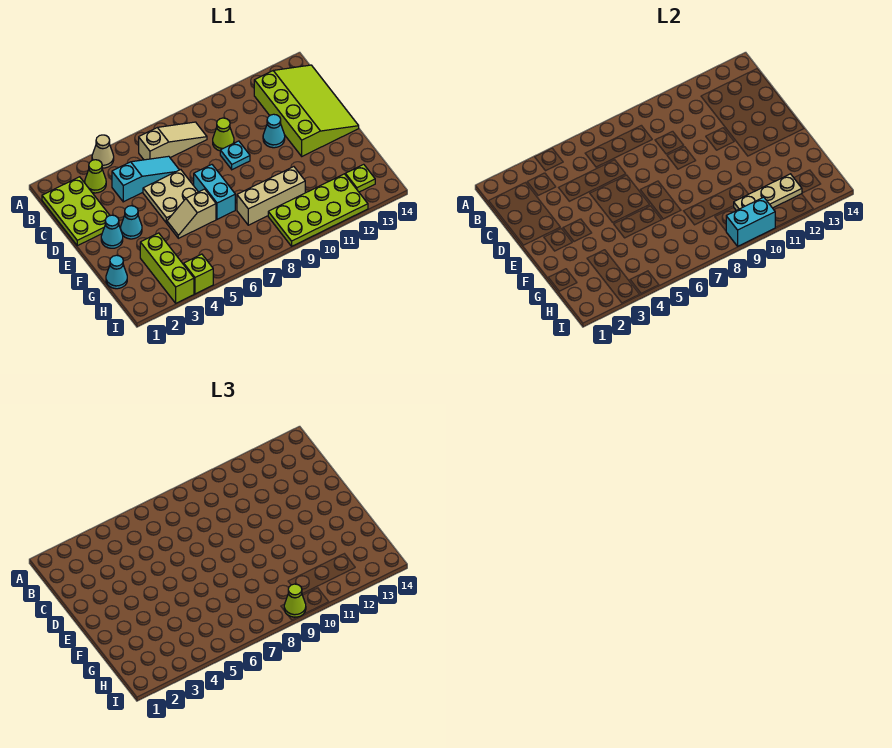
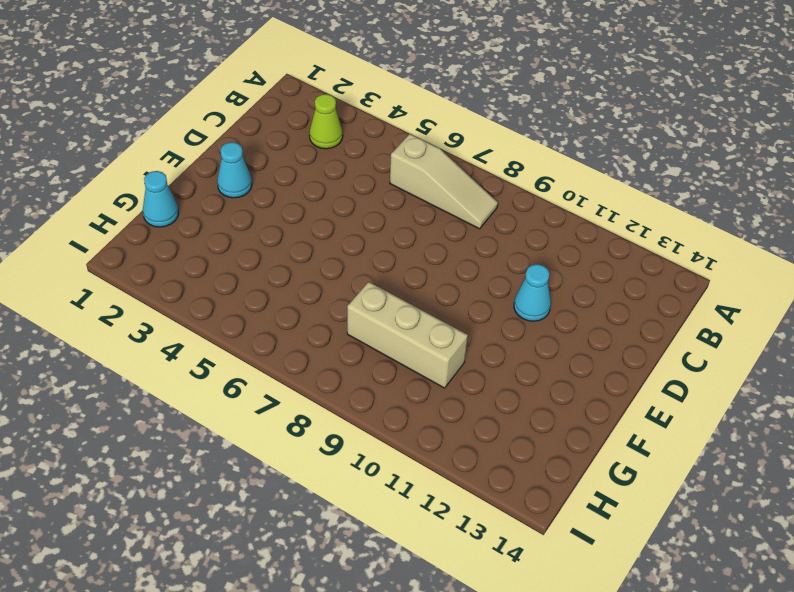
none -> tan 1x1 cone [92,135,114,168]
none -> lime 2x3 plate [42,177,110,246]
none -> lime 3x4 slope [254,65,359,156]

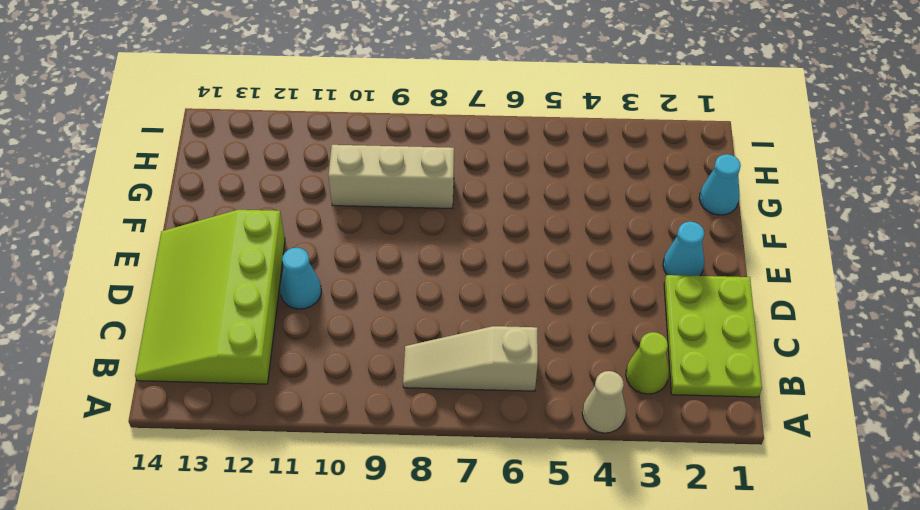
none -> cyan 1x3 slope [112,156,179,202]
none -> lime 1x1 cone [213,118,234,151]
none -> tan 2x2 plate [143,170,198,223]

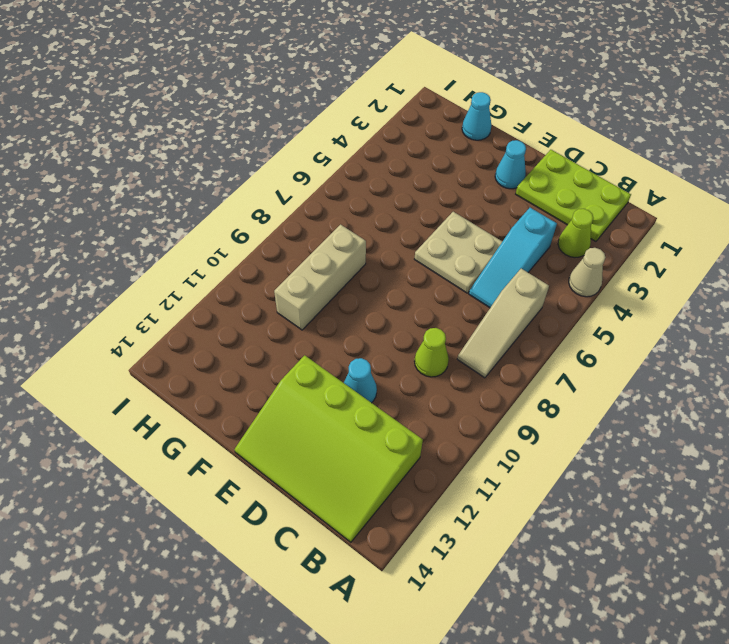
none -> cyan 1x1 plate [220,141,250,170]
none -> cyan 1x1 cone [121,206,142,239]
none -> cyan 1x2 brick [194,165,235,219]

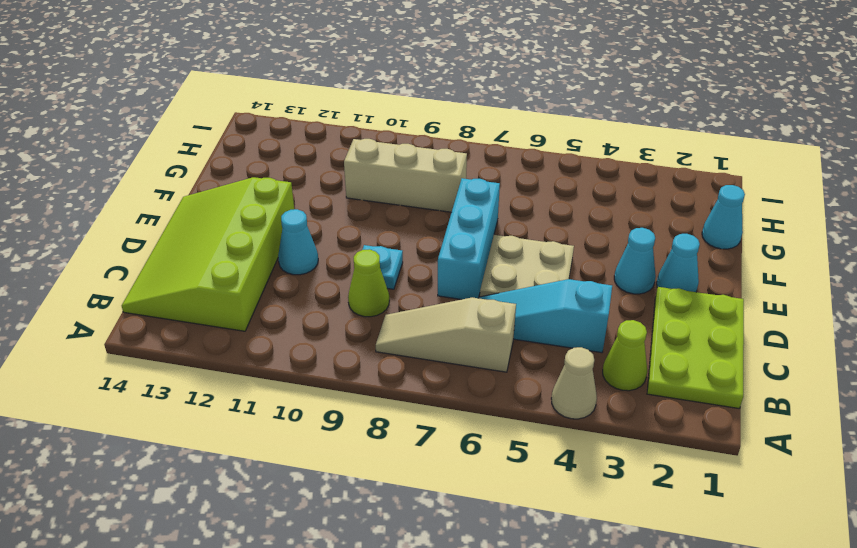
cyan 1x3 brick [438,178,500,299] -> cyan 1x2 brick [194,165,235,219]
none -> tan 1x2 slope [167,189,216,238]
none -> lime 1x3 brick [140,233,194,303]
none -> lime 2x4 plate [268,174,368,246]

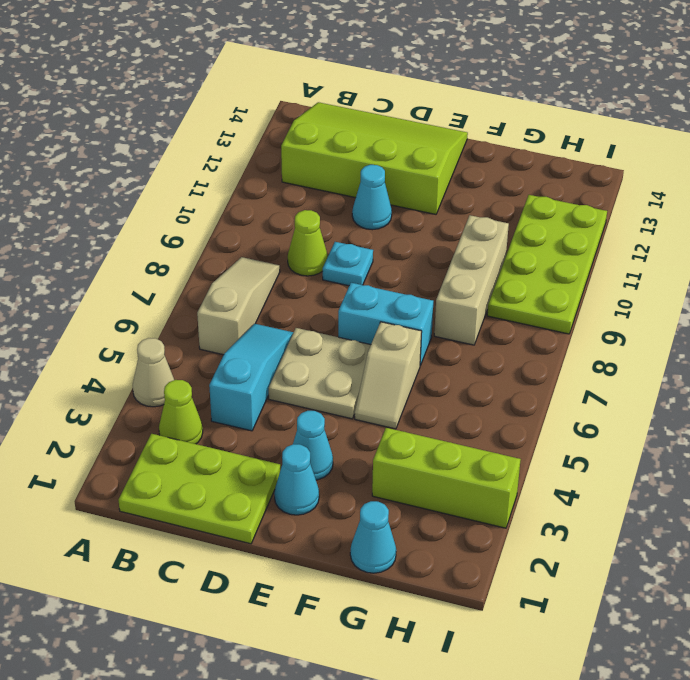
none -> lime 1x1 plate [345,164,375,192]
none -> lime 1x1 brick [184,254,213,294]
none -> tan 1x3 plate [734,174,802,211]

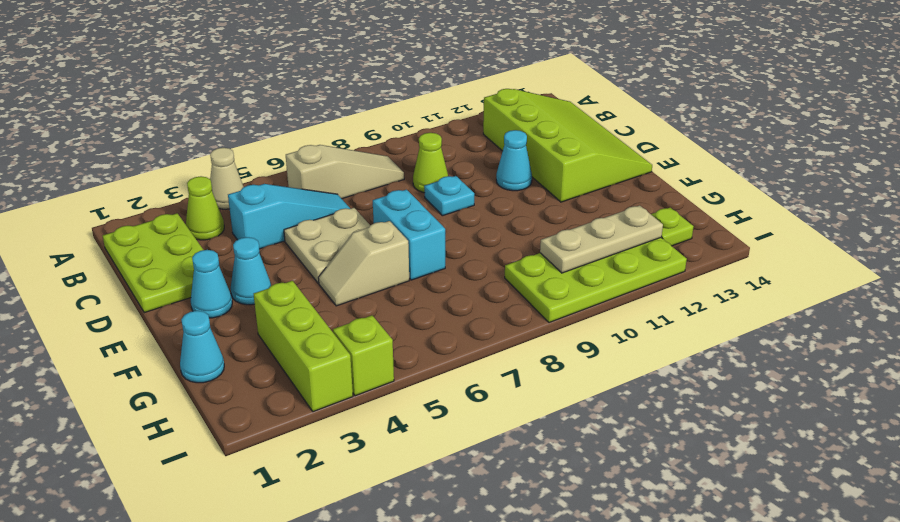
none -> tan 1x3 brick [237,167,305,225]
none -> cyan 1x2 brick [726,197,775,246]
none -> lime 1x1 cone [284,584,306,617]

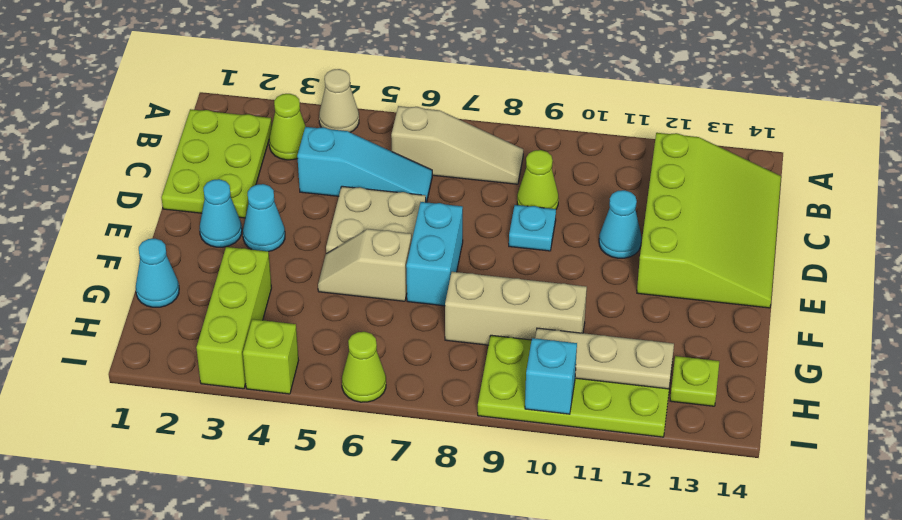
lime 1x1 cone [342,332,386,402] -> lime 1x1 cone moved to [284,584,306,617]
cyan 1x1 brick [525,338,577,414] -> cyan 1x2 brick [726,197,775,246]

